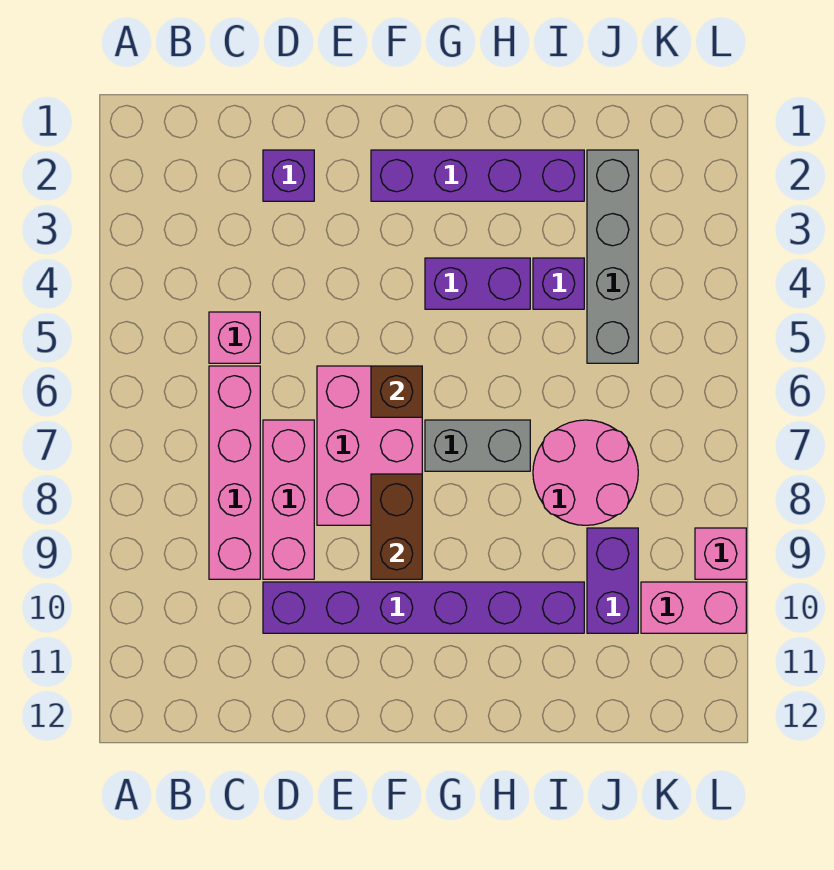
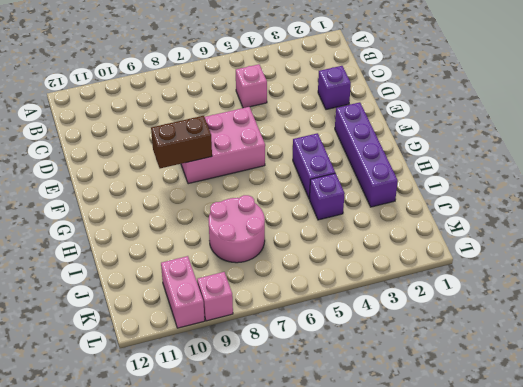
none -> pink 1x4 brick [209,366,260,579]
none -> pink 1x3 brick [263,420,314,579]
none -> purple 1x6 brick [263,582,584,633]

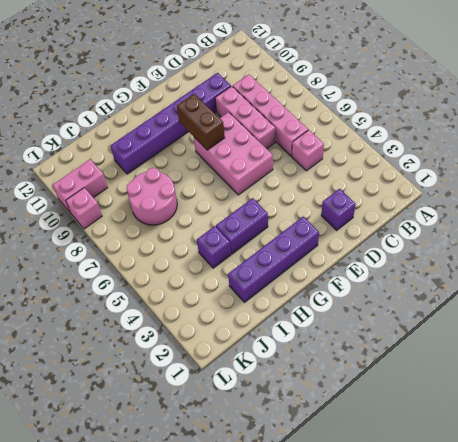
none -> grey 1x2 brick [425,420,530,471]
none -> grey 1x4 brick [587,150,638,363]
none -> purple 1x2 brick [587,528,638,633]

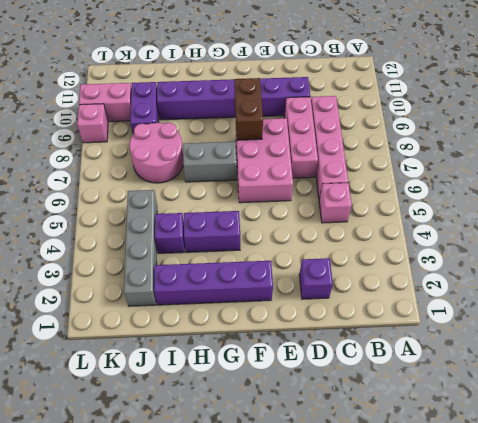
none -> brown 1x1 brick [371,366,422,417]

